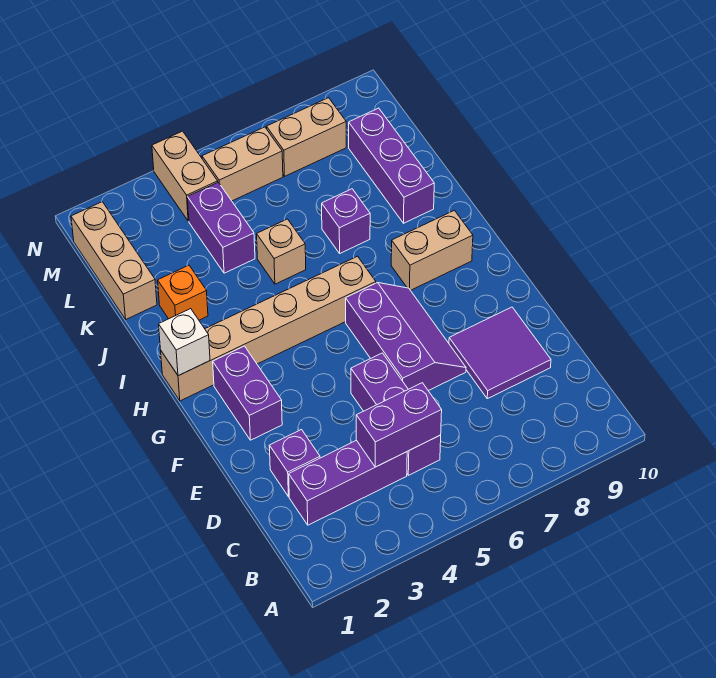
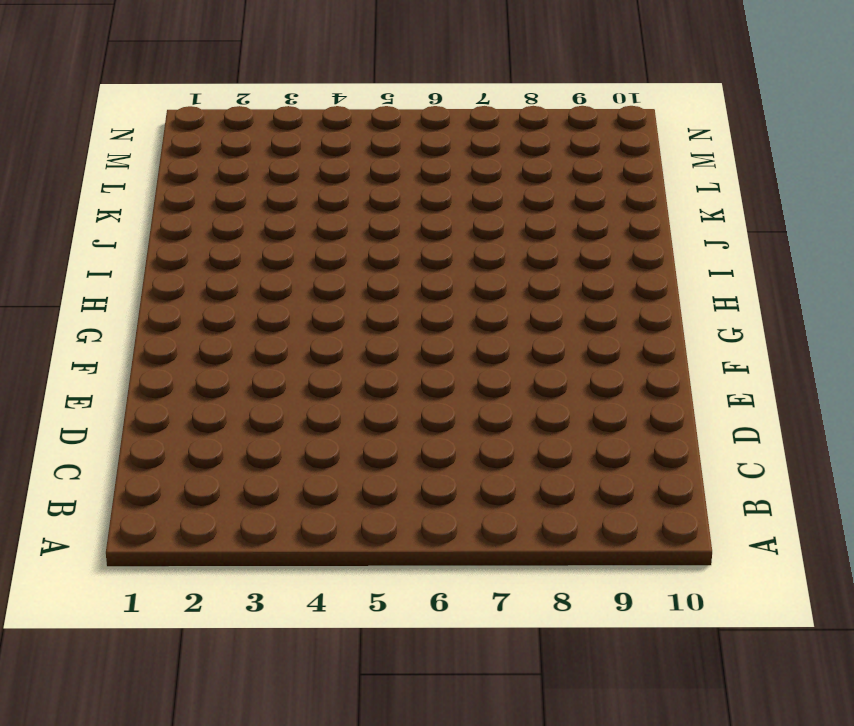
none -> purple 1x3 brick [289,440,407,525]
none -> purple 1x3 brick [351,353,441,475]
none -> purple 1x1 brick [269,430,320,497]

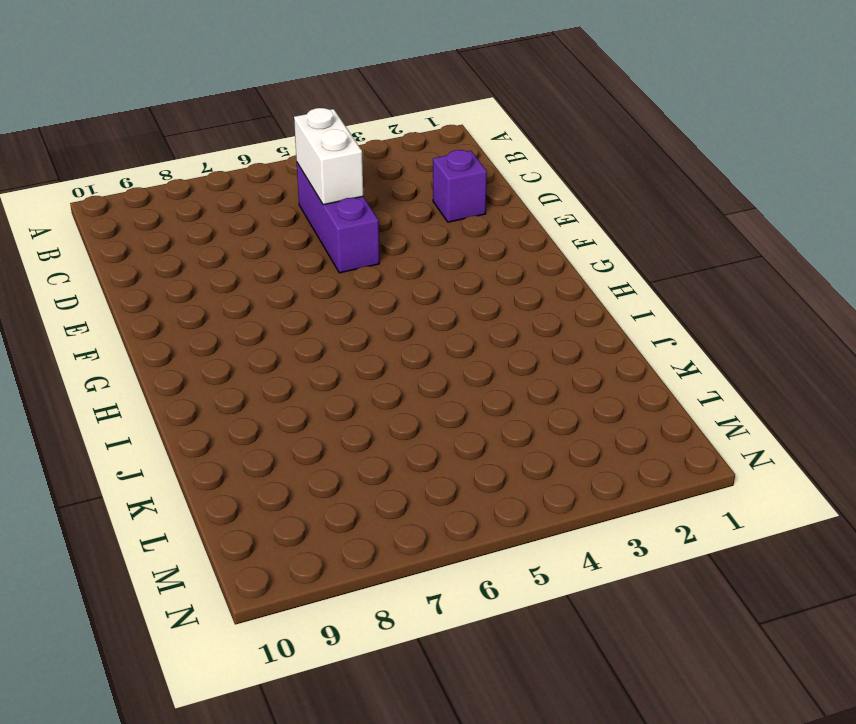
white 1x2 brick [294,108,363,205] -> purple 1x2 brick [356,383,442,467]
none -> purple 1x3 brick [289,440,407,525]
none -> purple 2x2 tile [449,307,551,399]
none -> purple 2x3 slope [346,283,466,391]

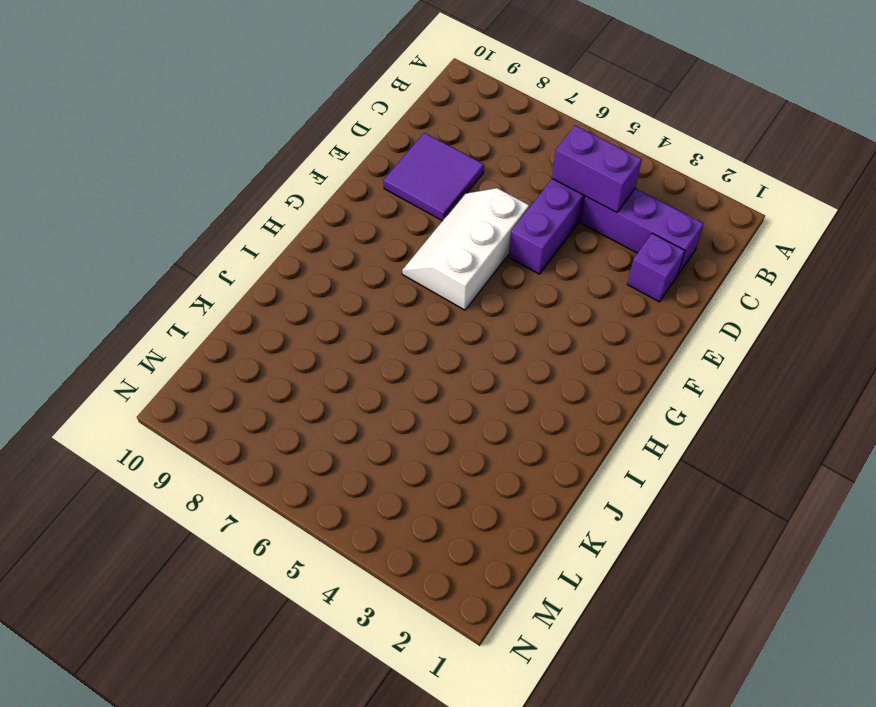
white 2x3 slope [402,188,529,310] -> purple 2x3 slope [346,283,466,391]
none -> purple 1x2 brick [213,346,282,440]
none -> tan 1x6 brick [161,256,376,401]
none -> tan 1x2 brick [391,210,473,290]

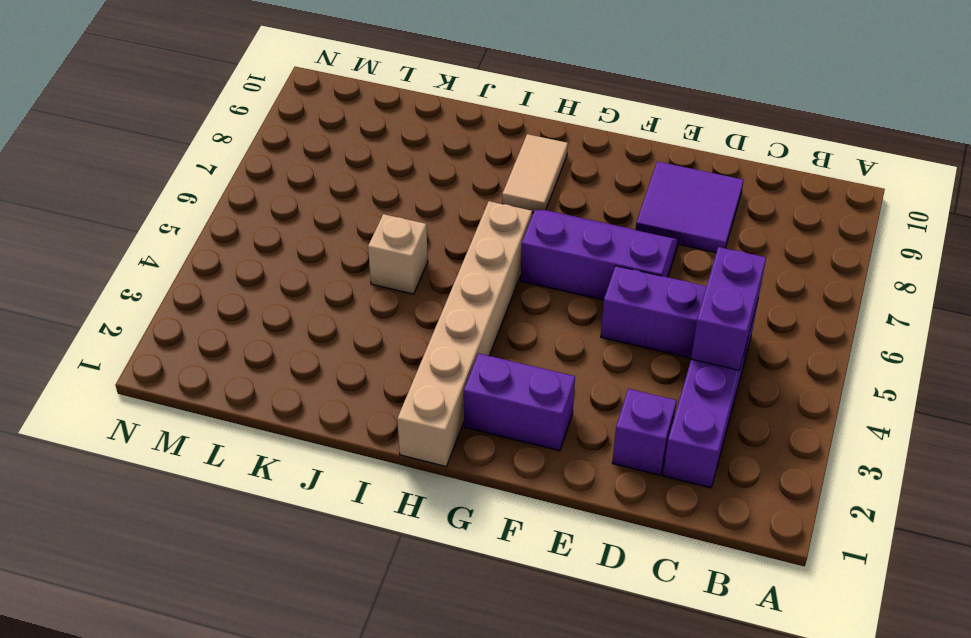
tan 1x2 tile [502,134,568,213] -> tan 1x2 brick [391,210,473,290]
none -> orange 1x1 brick [158,265,208,320]
none -> purple 1x1 brick [322,189,370,253]
none -> purple 1x3 brick [349,108,434,223]

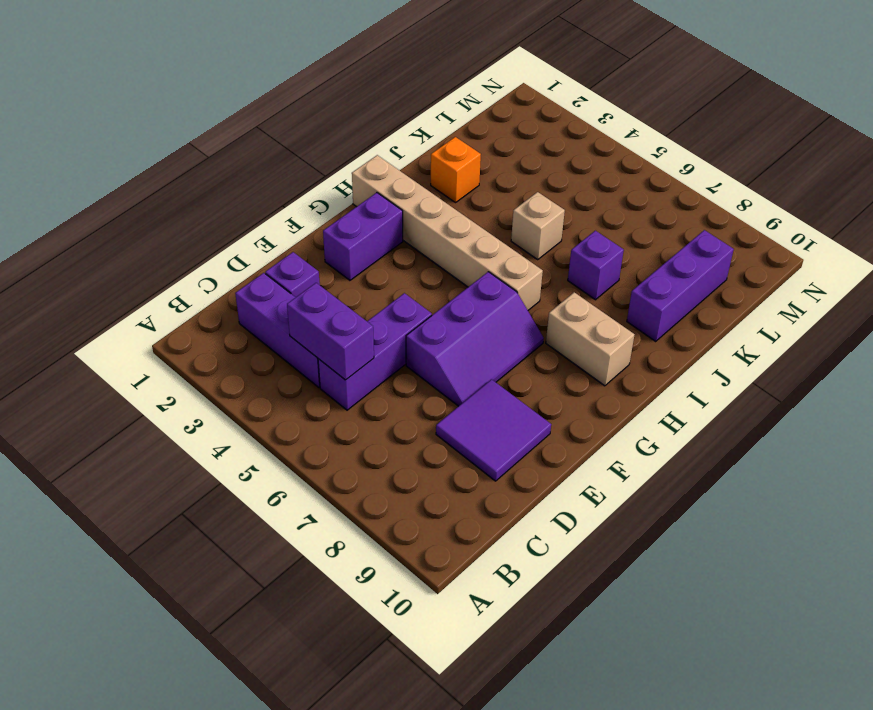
none -> tan 1x3 brick [71,202,157,319]
none -> purple 1x2 brick [188,182,255,273]
none -> tan 1x2 brick [152,131,218,221]

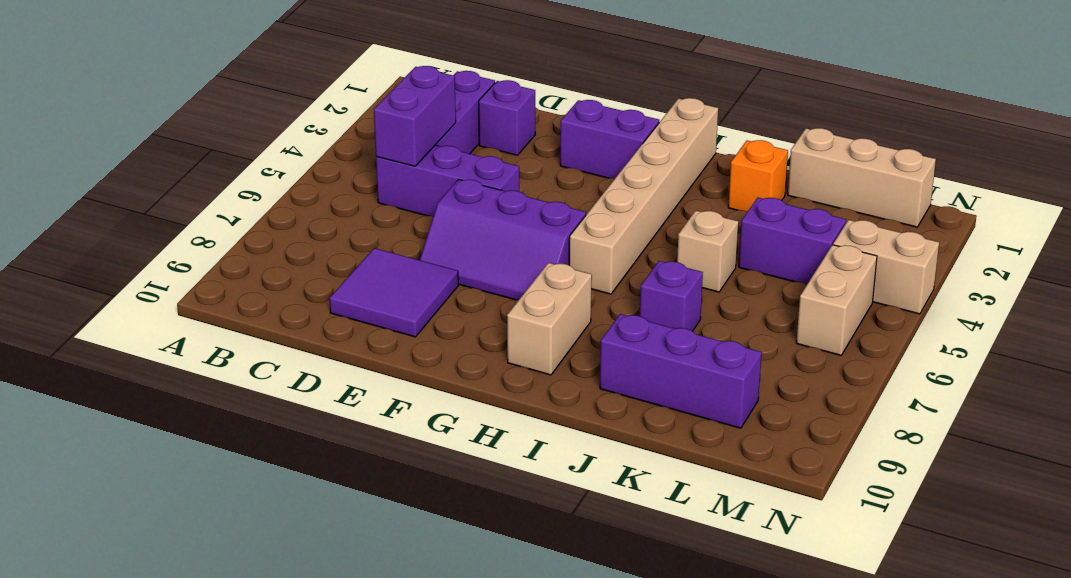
none -> tan 1x2 brick [267,98,346,176]
none -> white 1x1 brick [159,309,210,376]

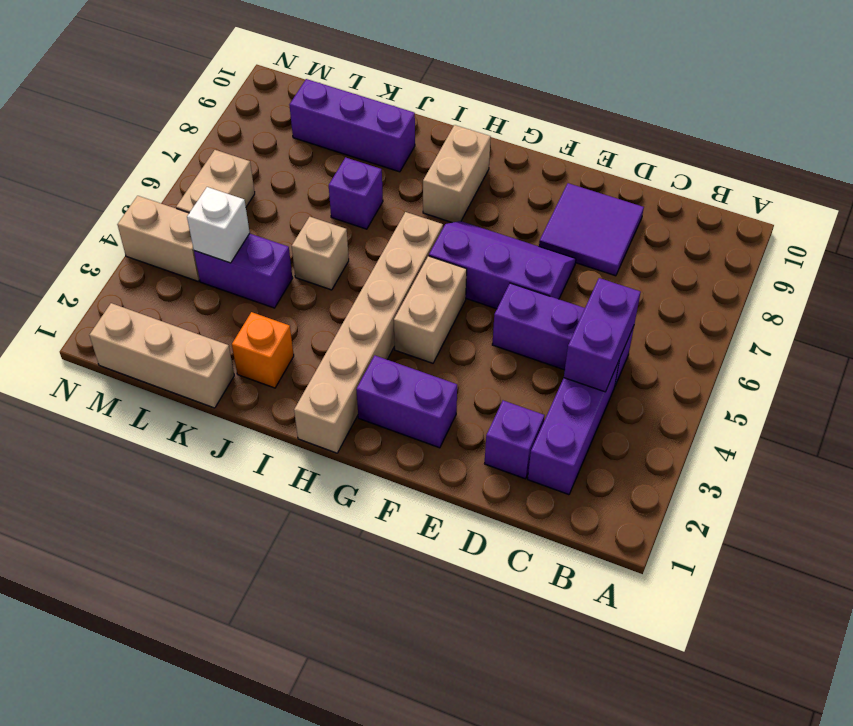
tan 1x2 brick [394,256,467,363] -> tan 1x2 brick moved to [267,98,346,176]
white 1x1 brick [187,187,250,263] -> white 1x1 brick moved to [159,309,210,376]

